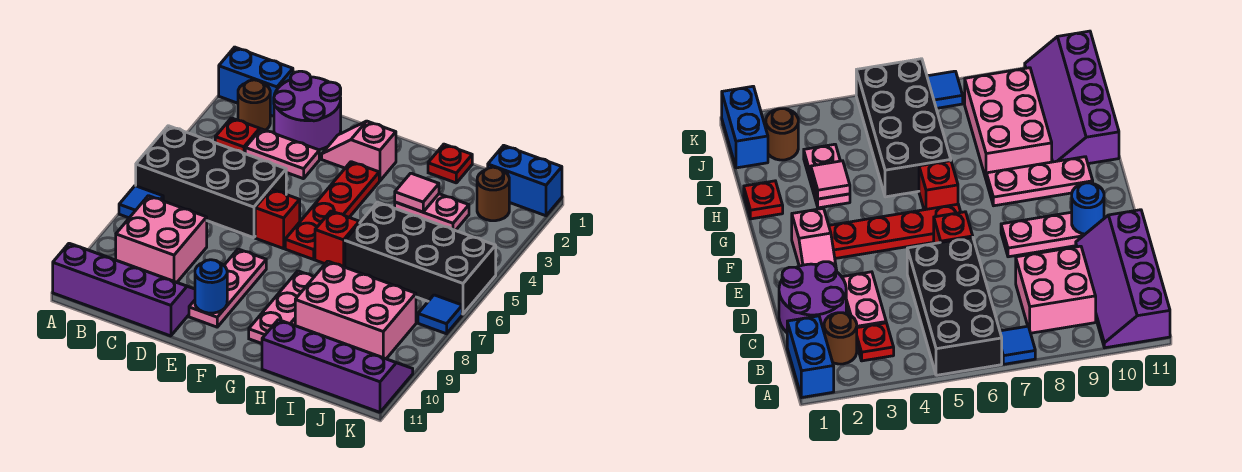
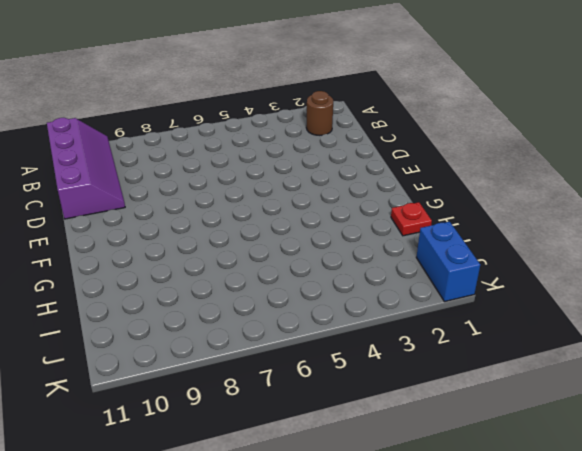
none -> blue 1x2 brick [219,47,293,116]
none -> black 2x4 brick [136,126,286,238]
none -> blue 1x1 tile [119,186,163,218]

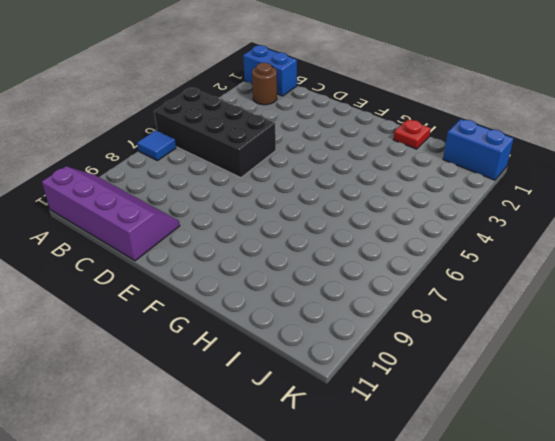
none -> red 1x1 plate [215,118,260,154]
none -> pink 2x2 brick [116,196,207,282]
none -> purple 2x2 round brick [274,71,341,150]

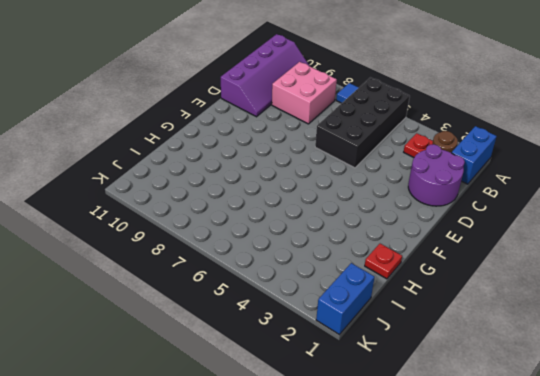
none -> pink 1x2 plate [245,129,319,179]
none -> pink 1x2 slope [322,121,396,181]
none -> red 1x1 brick [255,189,300,249]

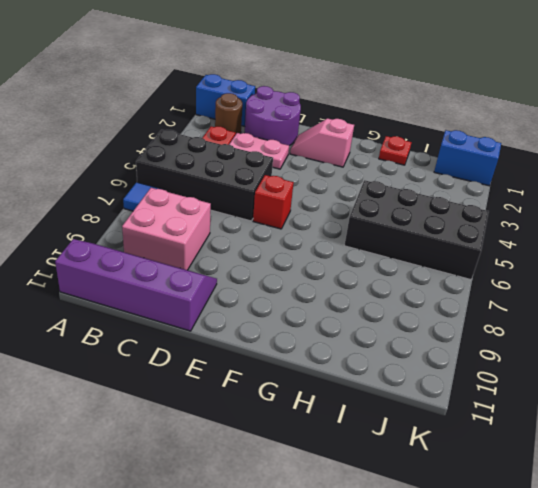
none -> pink 1x3 plate [189,249,266,327]
none -> red 1x4 plate [285,162,379,259]
none -> red 1x1 brick [315,211,359,267]

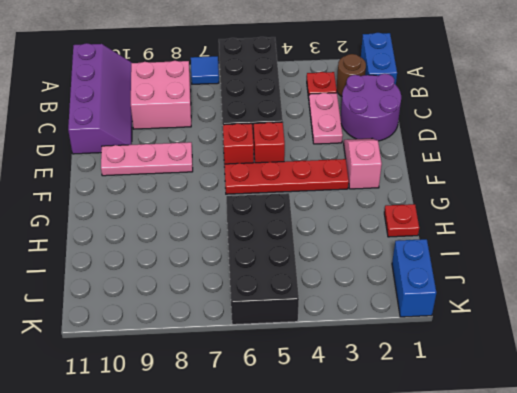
red 1x1 brick [254,122,285,163] -> red 1x1 brick moved to [315,211,359,267]
none -> pink 1x3 plate [249,271,314,344]
none -> pink 1x2 plate [395,194,469,231]
none -> pink 2x3 brick [295,261,416,359]

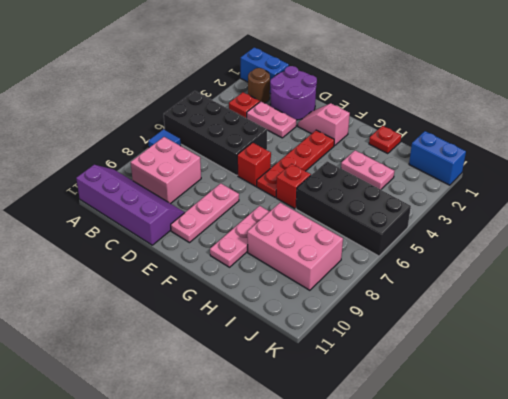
none -> purple 2x4 slope [262,320,413,412]
none -> brown 1x1 round brick [477,167,509,221]
none -> blue 1x1 tile [418,295,462,334]

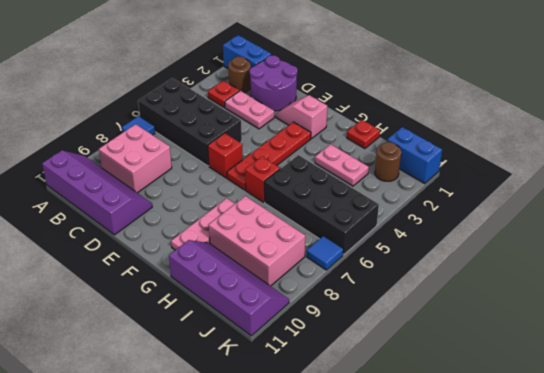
none -> pink 1x3 plate [189,249,266,327]
none -> blue 1x1 round brick [195,260,227,313]
none -> pink 1x1 tile [395,173,439,212]

